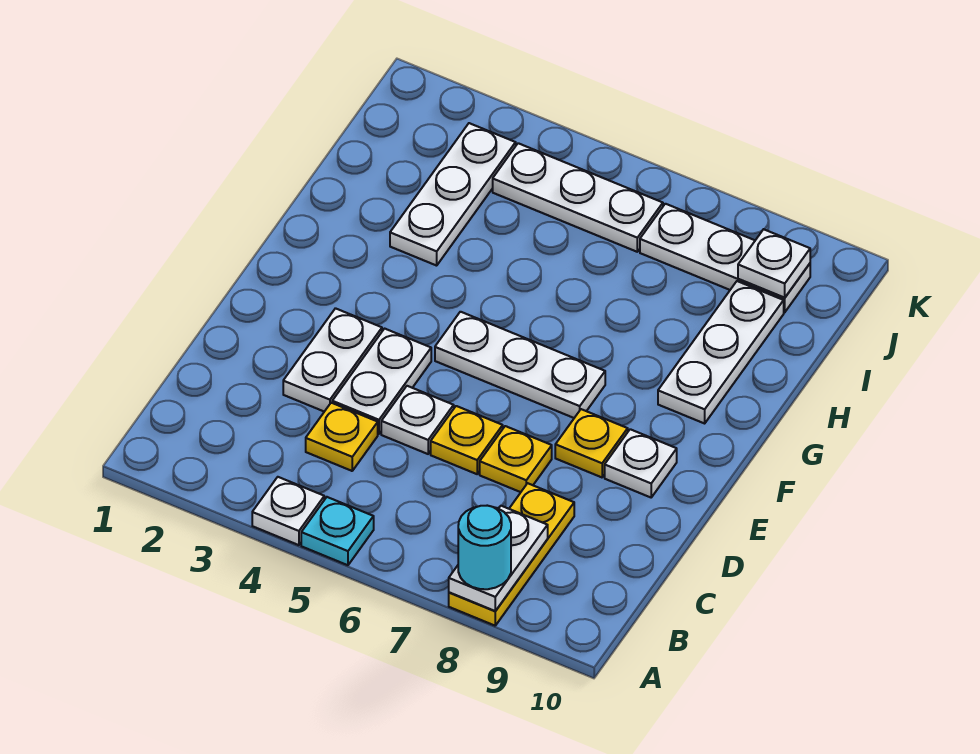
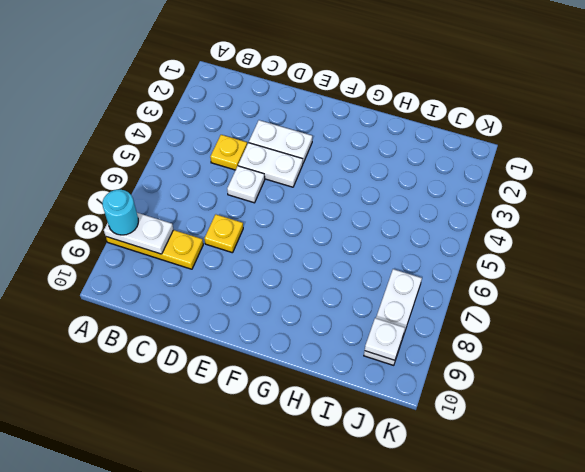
none -> white 1x1 plate [252,477,324,545]
none -> cyan 1x1 plate [301,497,374,565]
none -> yellow 1x1 plate [431,406,503,474]

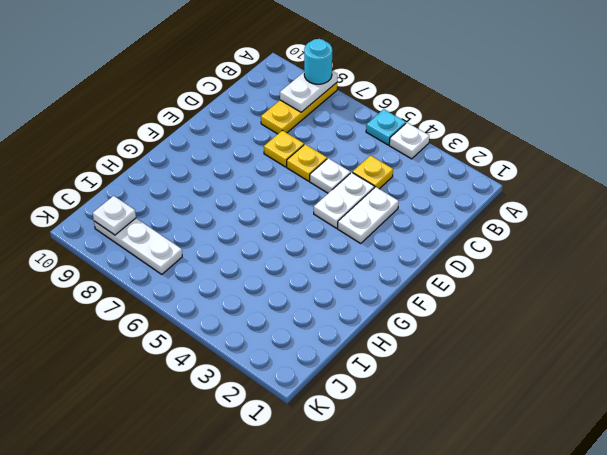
none -> yellow 1x1 plate [555,409,628,477]
none -> white 1x1 plate [605,429,677,497]
none -> white 1x3 plate [435,312,605,418]

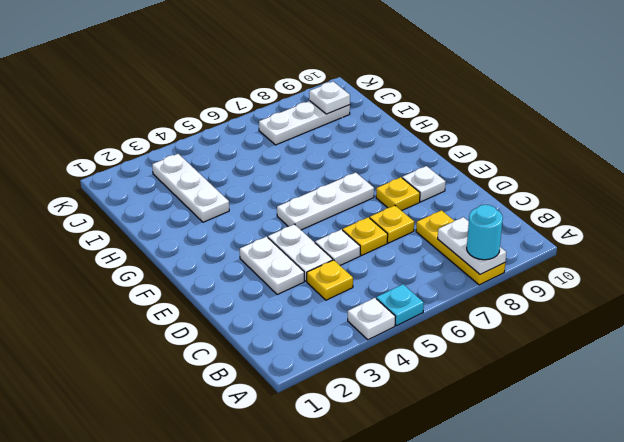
none -> white 1x3 plate [658,281,784,423]
none -> white 1x3 plate [493,143,663,252]

